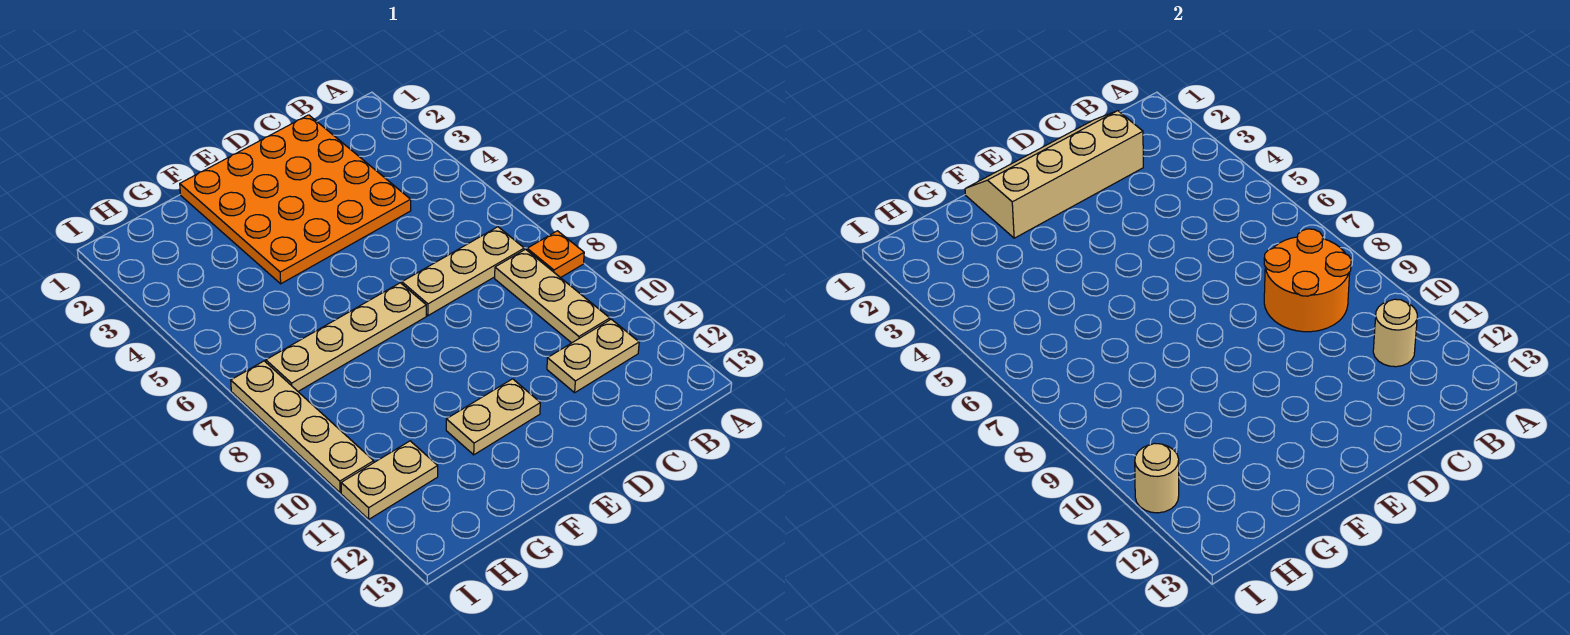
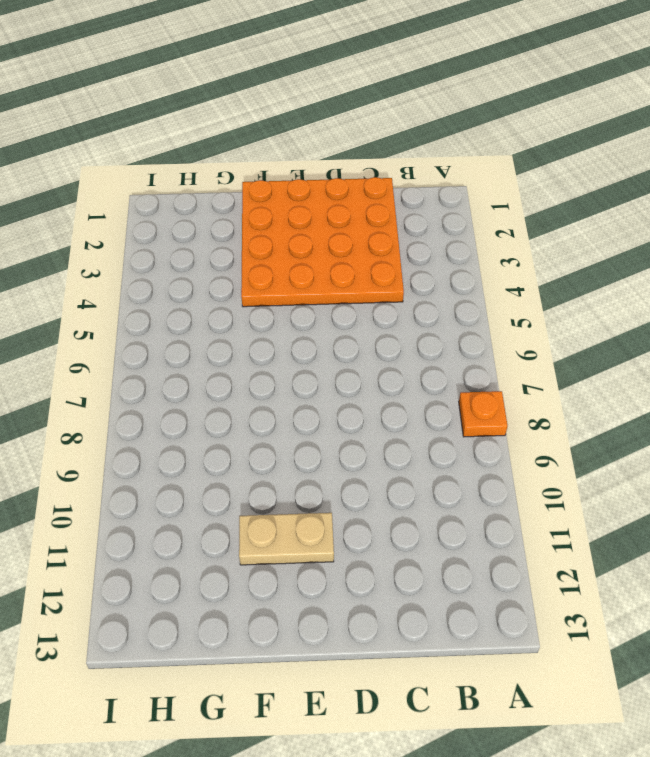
none -> tan 1x3 plate [402,227,524,316]
none -> tan 1x3 plate [495,249,610,343]
none -> tan 1x2 plate [547,319,639,393]

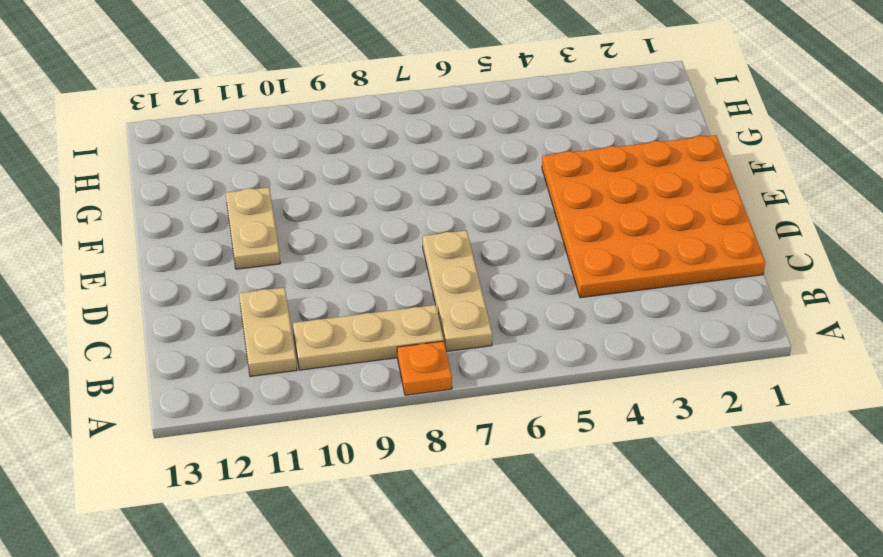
none -> tan 1x4 plate [266,283,426,391]
none -> tan 1x2 plate [341,441,438,519]
none -> tan 1x4 plate [231,361,374,493]

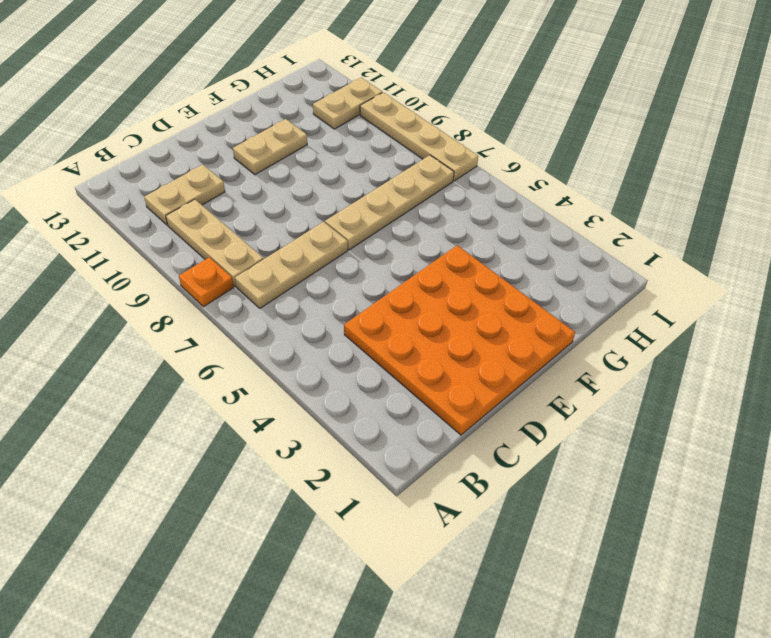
none -> orange 2x2 round brick [1264,229,1351,332]
none -> tan 1x1 round brick [1373,299,1417,367]
none -> tan 2x4 slope [965,111,1143,238]

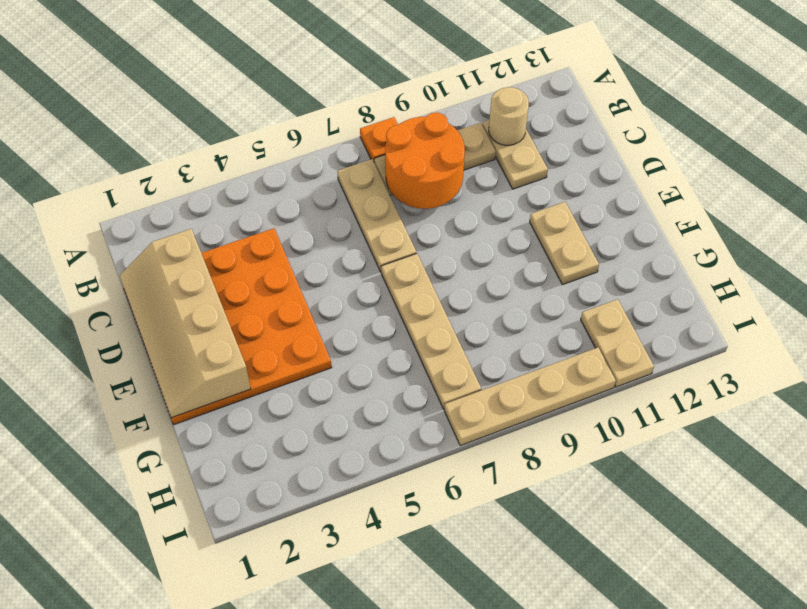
none -> tan 1x1 round brick [1135,443,1179,513]

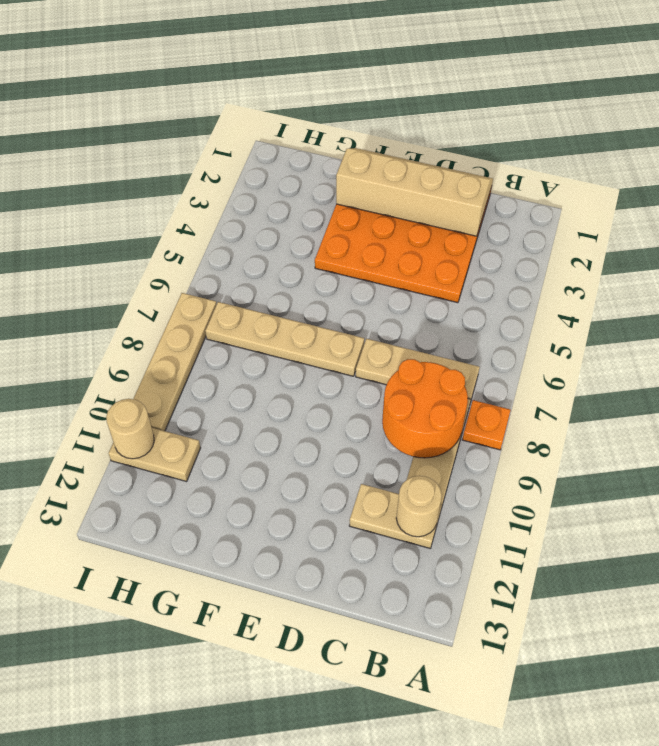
none -> tan 1x2 plate [446,379,540,455]

